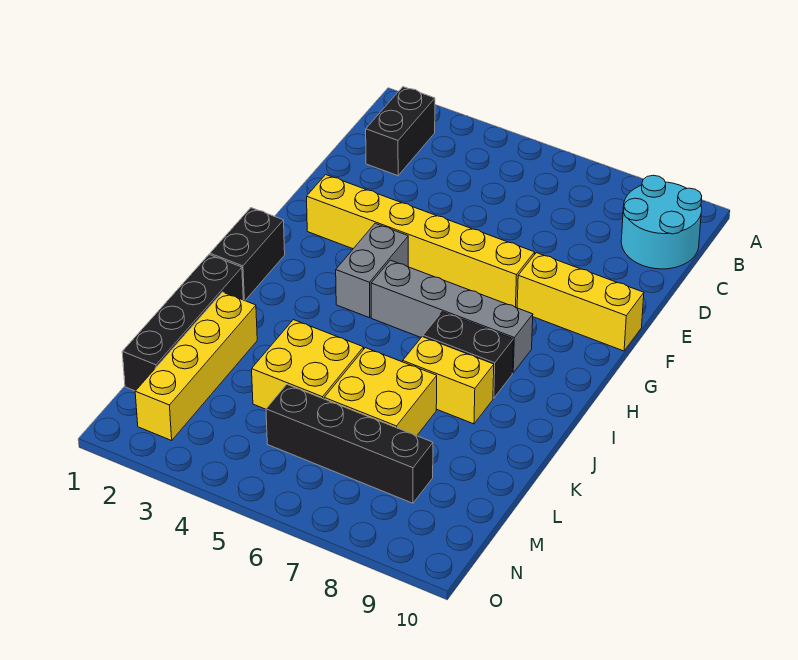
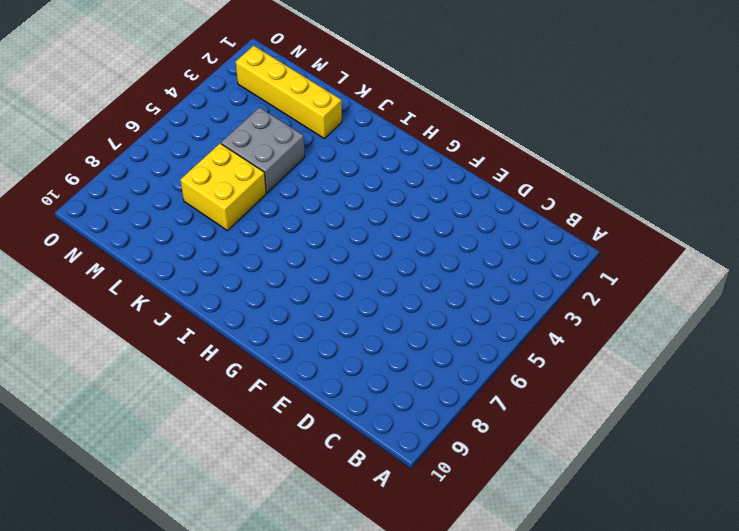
grey 2x2 brick [221,108,305,193] -> yellow 2x2 brick [252,320,364,409]
none -> black 1x2 brick [366,87,435,176]
none -> cyan 2x2 round brick [621,175,702,269]
none -> yellow 1x6 brick [307,175,535,308]

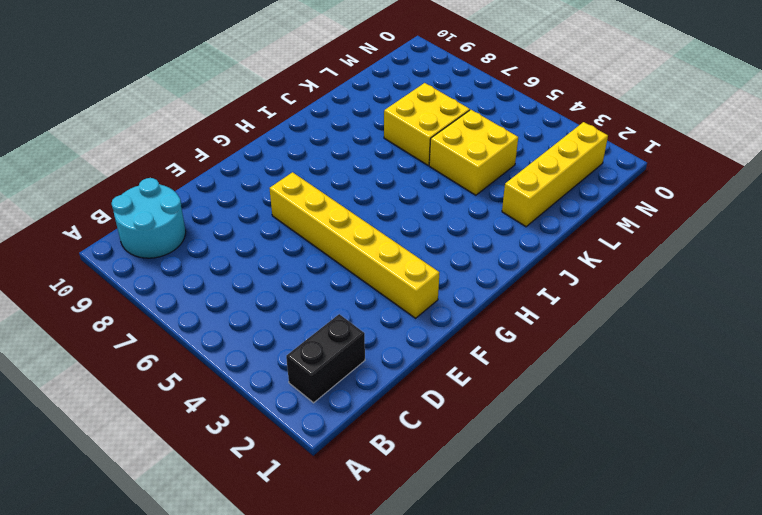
none -> yellow 1x3 brick [517,253,644,351]
none -> grey 1x2 brick [336,223,408,318]
none -> black 1x2 brick [210,208,285,301]

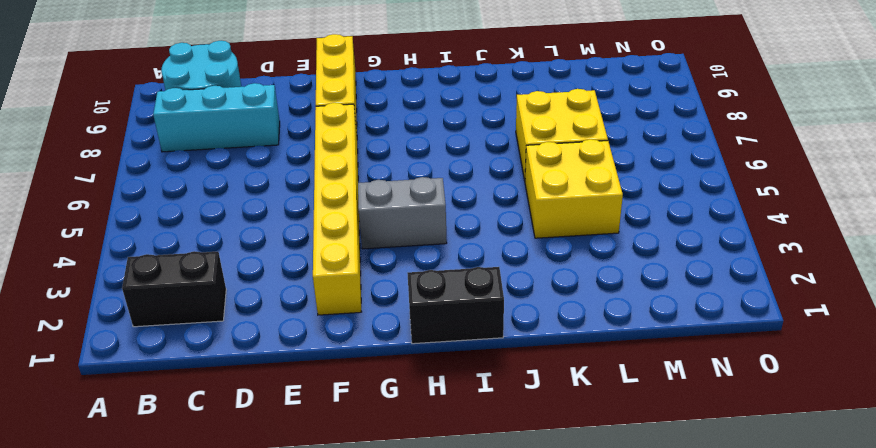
cyan 1x3 brick [153,83,280,152] -> none
none -> grey 1x4 brick [371,260,533,373]
none -> black 1x2 brick [423,312,513,398]
none -> black 1x4 brick [122,255,243,391]

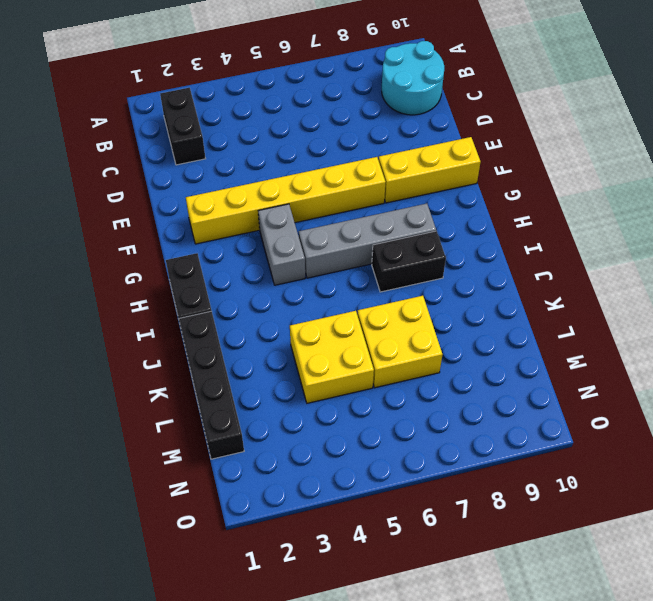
none -> yellow 1x2 brick [403,337,494,424]
none -> yellow 1x4 brick [135,292,257,440]
none -> black 1x4 brick [266,385,433,503]

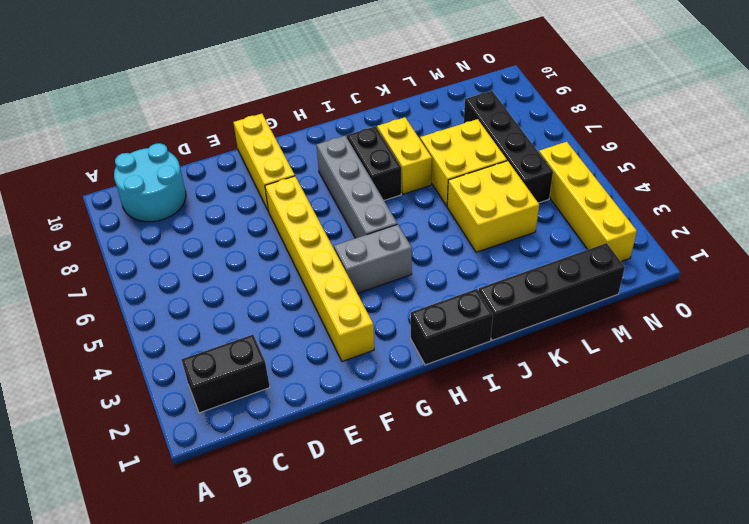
yellow 1x4 brick [539,142,637,261] -> yellow 1x4 brick turned to [135,292,257,440]

